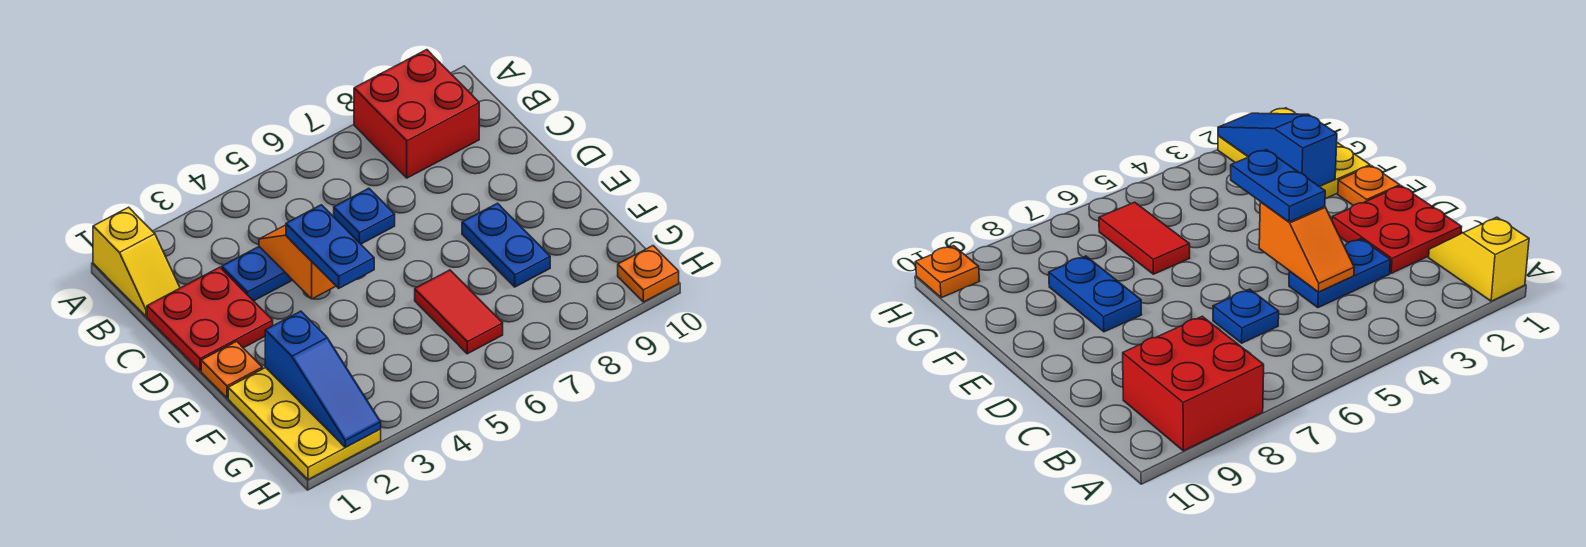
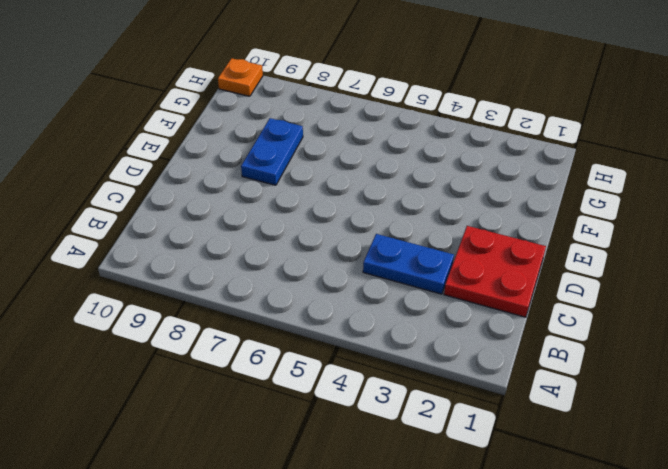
none -> yellow 1x2 slope [93,207,180,316]
none -> red 2x2 brick [354,50,479,178]
none -> blue 1x1 plate [334,188,395,244]

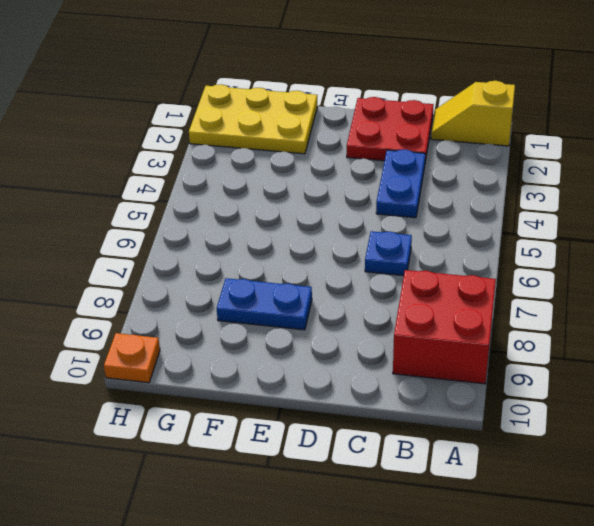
none -> orange 1x1 plate [201,341,262,398]
none -> red 1x2 tile [415,270,503,354]
none -> orange 1x2 slope [259,225,336,299]

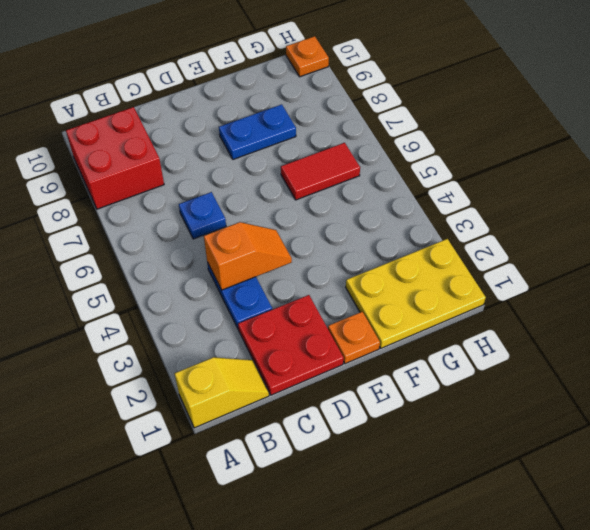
orange 1x2 slope [204,222,292,290] -> orange 1x2 slope turned to [259,225,336,299]
none -> blue 1x3 slope [265,311,381,447]
none -> blue 1x2 plate [286,205,374,288]

